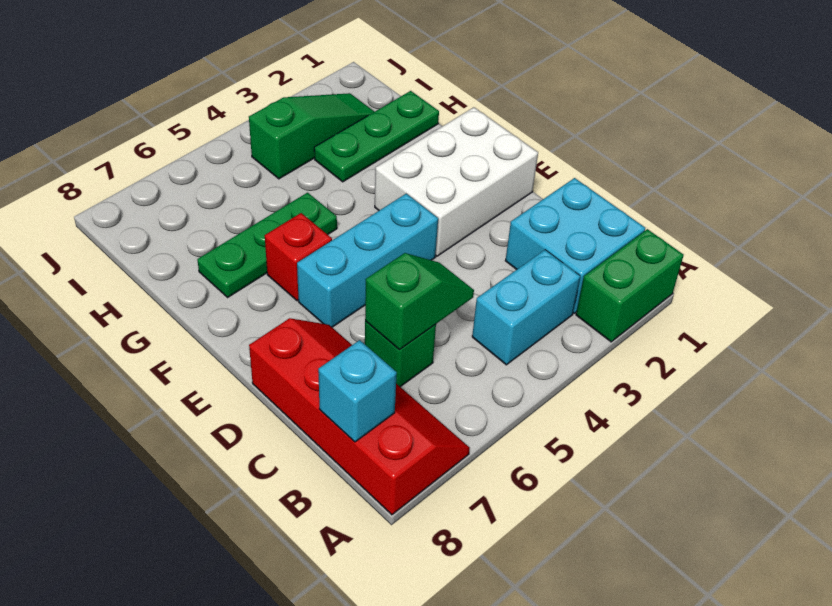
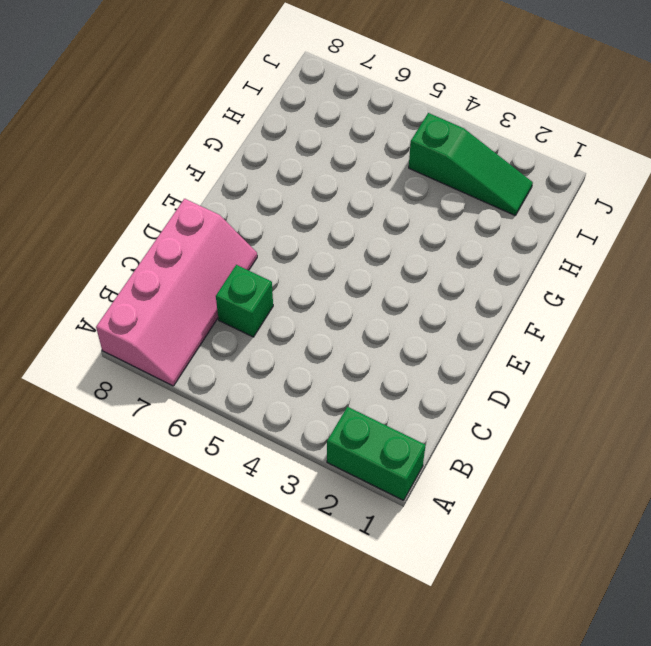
pink 2x4 slope [96,199,257,386] -> red 2x4 slope [249,318,470,515]
none -> cyan 2x2 brick [505,178,645,313]
none -> cyan 1x2 brick [472,250,580,365]
none -> white 2x3 brick [375,107,538,256]

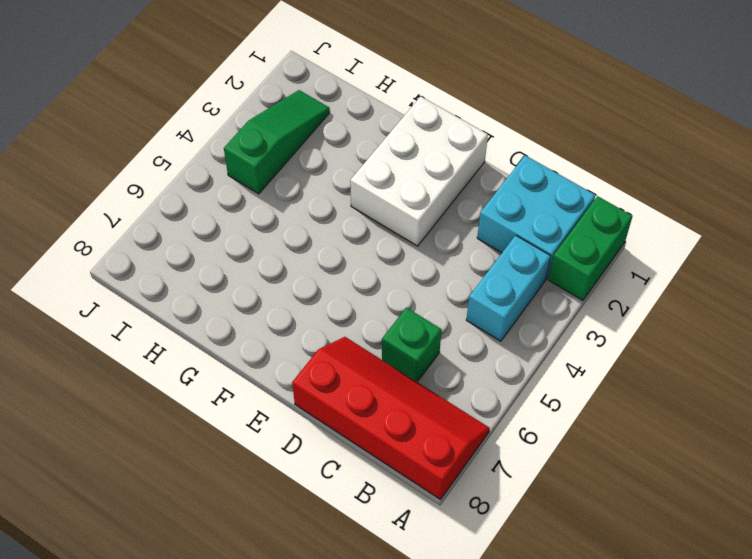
none -> cyan 1x3 brick [297,194,438,327]
none -> red 1x1 brick [265,213,332,301]
none -> green 1x3 plate [197,193,337,297]

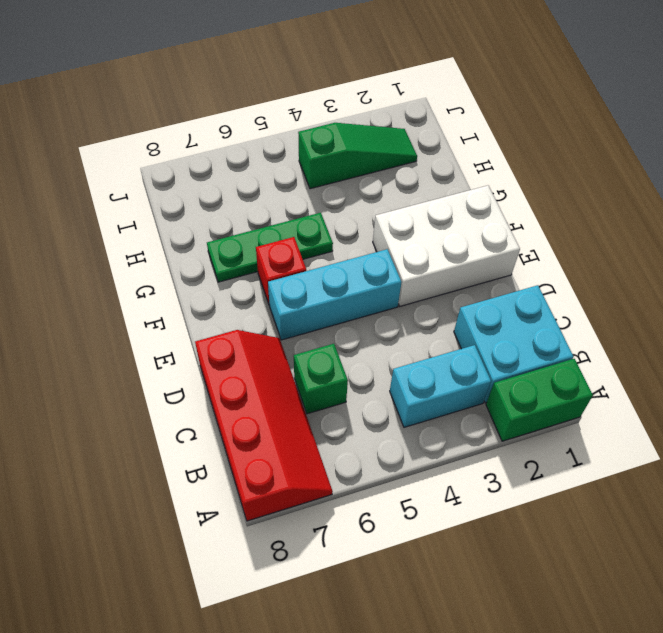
none -> green 1x3 plate [314,91,439,182]
none -> cyan 1x1 brick [318,340,397,442]
none -> green 1x2 slope [365,253,474,350]

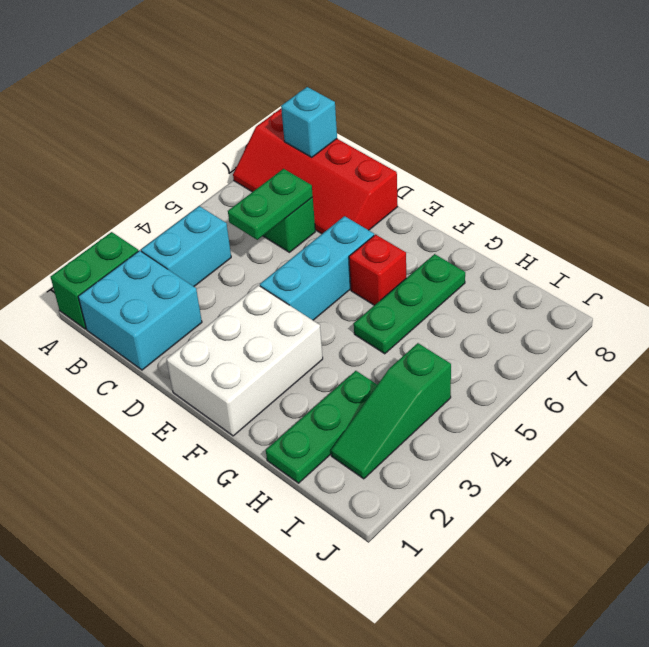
green 1x2 plate [228,169,313,240] -> green 1x2 slope [365,253,474,350]

